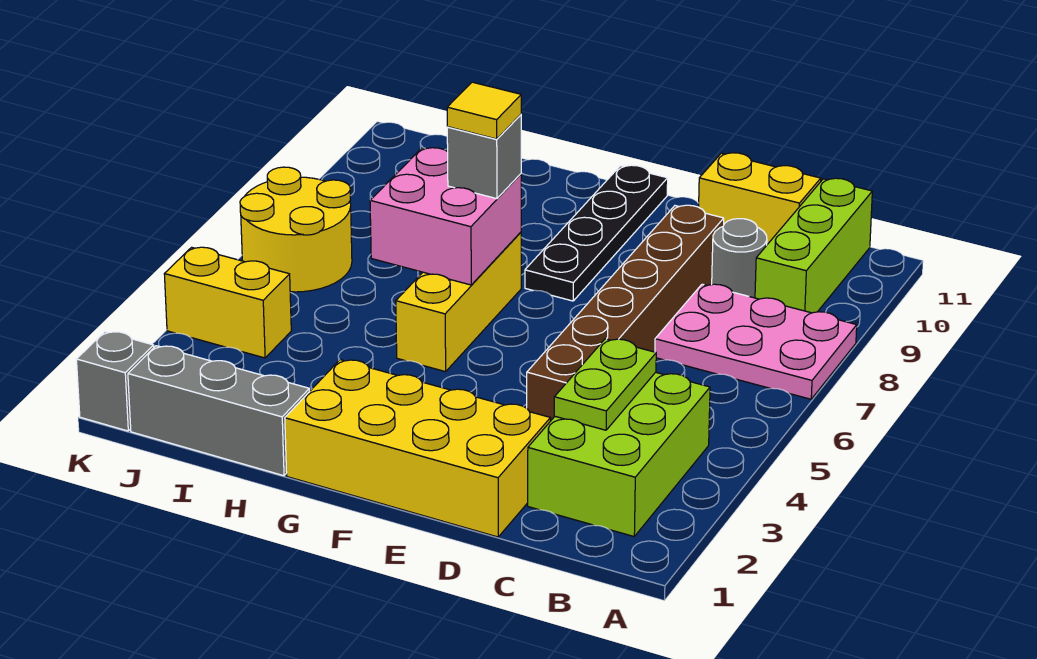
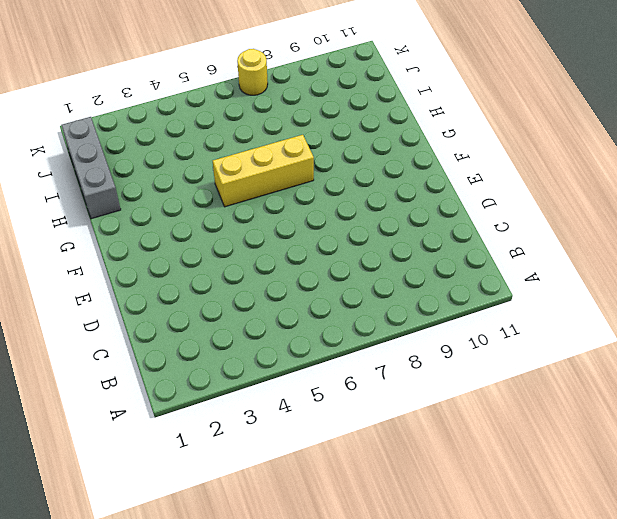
yellow 1x1 round brick [237,49,268,95] -> yellow 2x2 round brick [240,167,352,292]
none -> pink 2x3 plate [655,284,857,399]
none -> lime 2x3 brick [528,372,710,536]
none -> lime 1x3 brick [755,178,872,313]

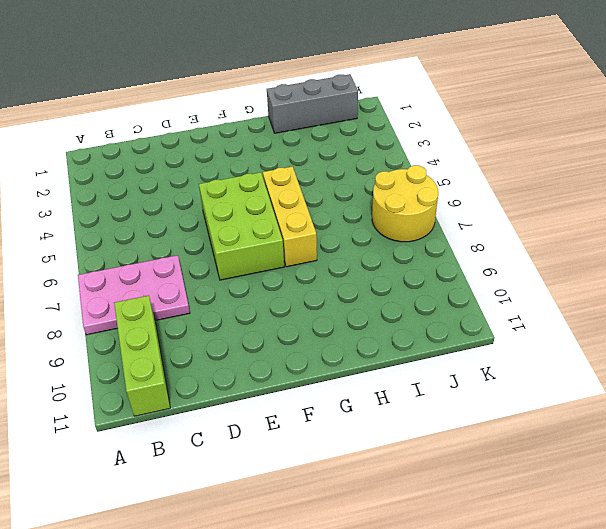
lime 2x3 brick [199,172,284,280] -> lime 2x3 brick moved to [528,372,710,536]
none -> grey 1x1 round brick [712,219,767,298]
none -> yellow 1x2 brick [699,153,821,245]
none -> yellow 2x4 brick [285,360,551,537]

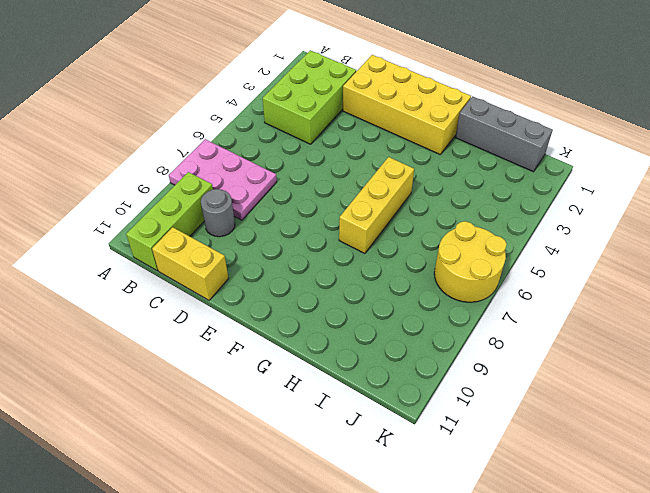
none -> brown 1x6 brick [527,205,724,421]
none -> black 1x4 plate [525,165,668,301]
none -> yellow 1x2 brick [164,247,291,358]

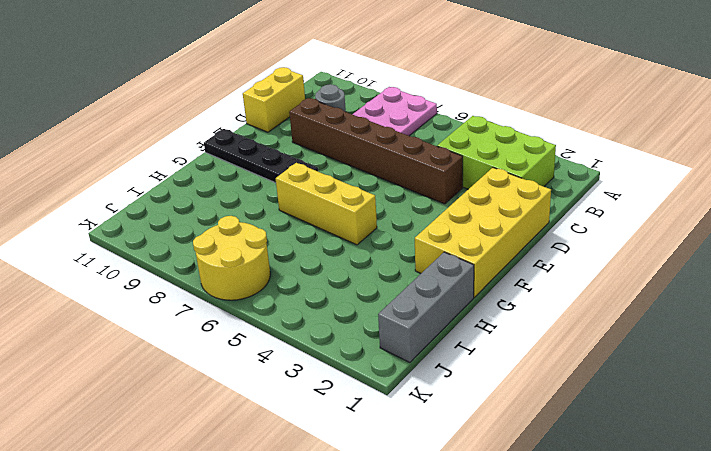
none -> lime 1x3 brick [755,178,872,313]
none -> yellow 1x2 brick [164,247,291,358]
none -> grey 1x1 brick [76,332,154,431]

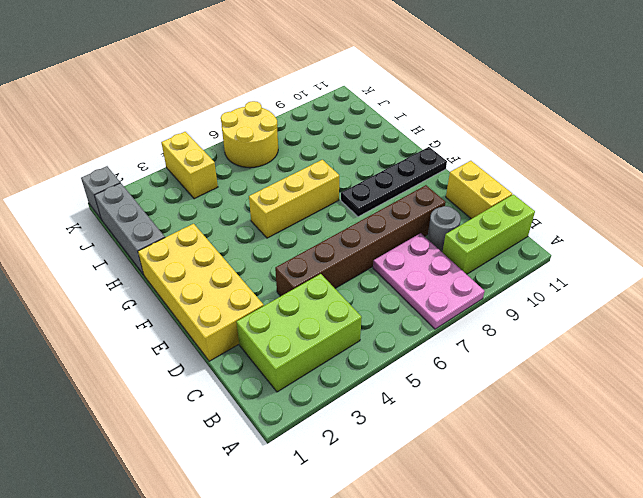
none -> lime 1x2 plate [554,339,656,430]
none -> pink 2x2 brick [370,148,521,285]
none -> grey 1x1 brick [447,115,521,199]

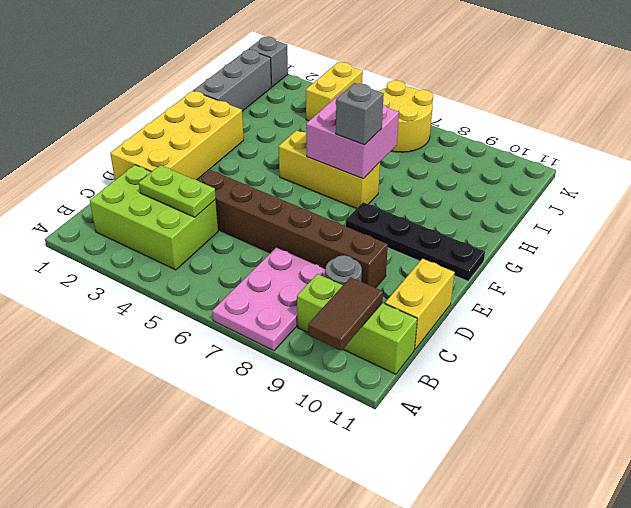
brown 1x2 tile [308,277,383,350] -> none
none -> yellow 1x1 tile [447,82,521,139]

